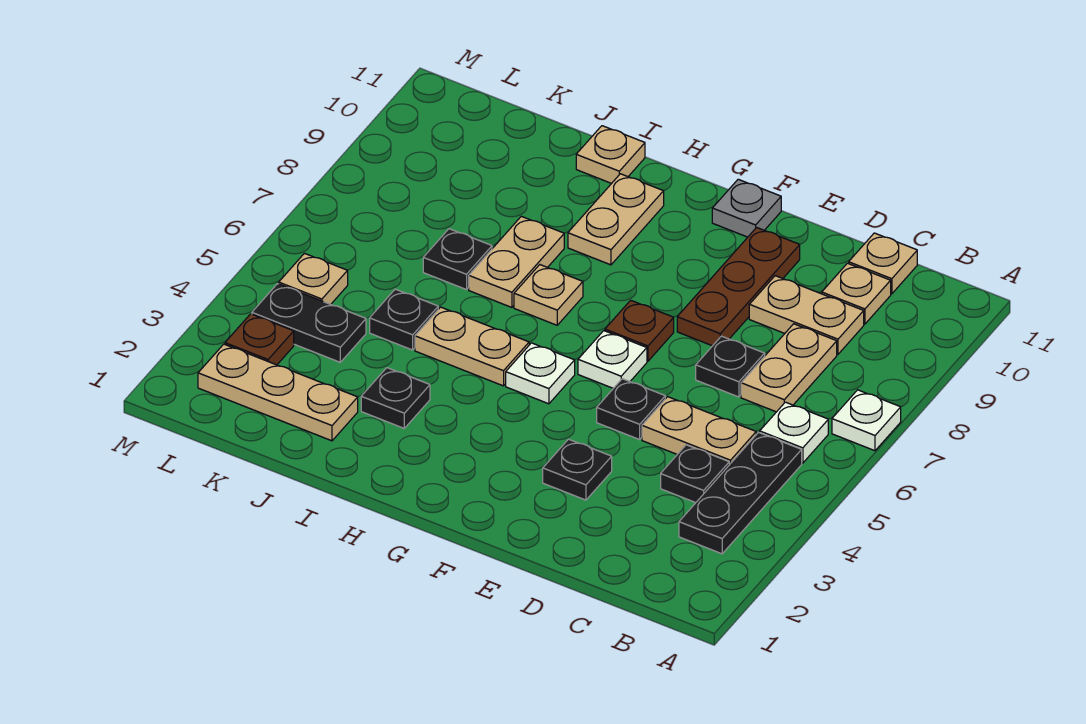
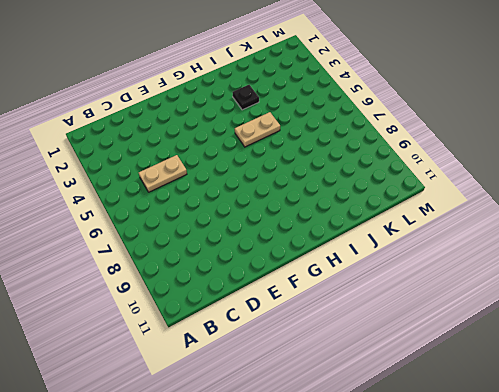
none -> white 1x1 plate [832,390,901,451]
none -> black 1x3 plate [679,433,802,554]
none -> white 1x1 plate [760,402,828,463]

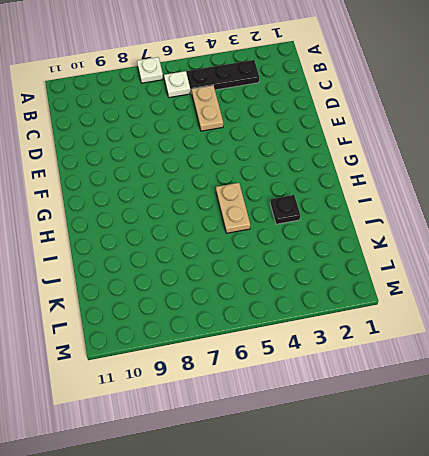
none -> black 1x1 plate [661,445,729,503]
none -> tan 1x2 plate [741,324,837,412]
none -> tan 1x2 plate [749,276,864,354]

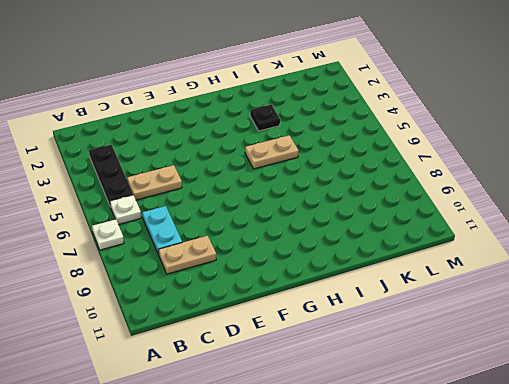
cyan 1x2 plate [142,206,182,255] -> tan 1x2 plate [741,324,837,412]
none -> black 1x1 plate [661,445,729,503]
none -> tan 1x1 plate [822,263,891,324]
none -> tan 1x1 plate [849,233,917,294]

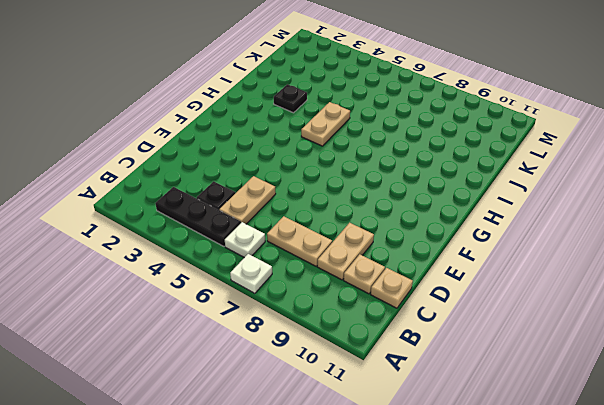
none -> black 1x1 plate [696,336,765,397]
none -> black 1x1 plate [543,439,612,500]
none -> black 1x1 plate [597,379,665,440]

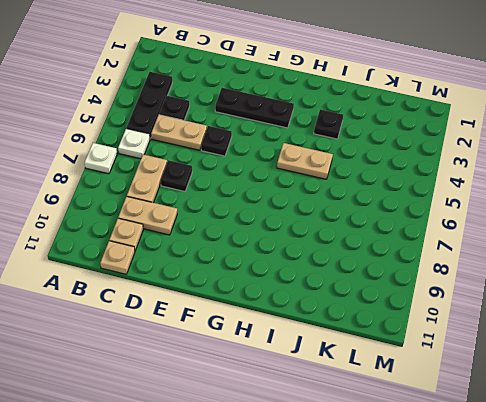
black 1x3 plate [215,88,294,128] -> black 1x1 plate [543,439,612,500]
none -> brown 1x3 plate [677,228,800,346]
none -> white 1x1 plate [578,331,647,388]
none -> brown 1x1 plate [605,300,674,361]

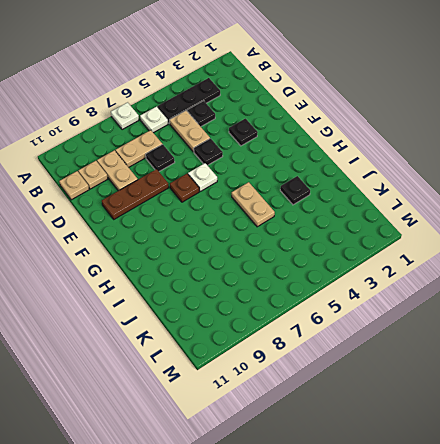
none -> grey 1x1 plate [712,179,781,237]
none -> white 1x1 plate [506,343,575,404]
none -> tan 1x1 plate [514,265,583,325]

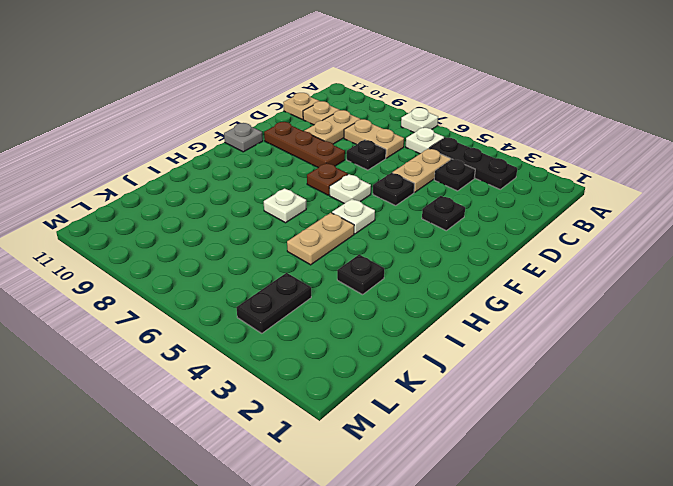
white 1x1 plate [264,188,306,223] -> tan 1x1 plate [514,265,583,325]
none -> tan 1x2 plate [568,174,664,265]
none -> tan 1x2 plate [469,216,564,307]
none -> tan 1x1 plate [576,126,645,183]

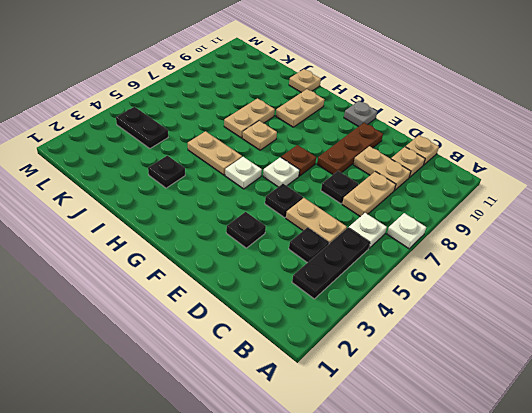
none -> tan 1x3 plate [198,344,358,441]
none -> black 1x1 plate [370,289,438,350]
none -> black 1x1 plate [423,229,492,290]

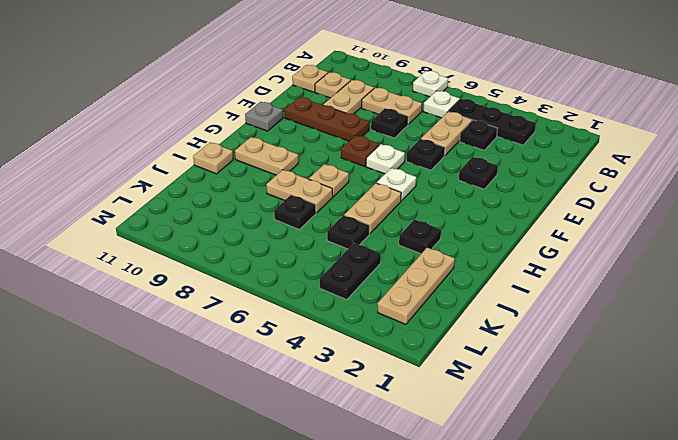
none -> brown 1x1 plate [225,314,294,365]
none -> tan 1x1 plate [279,253,348,304]

